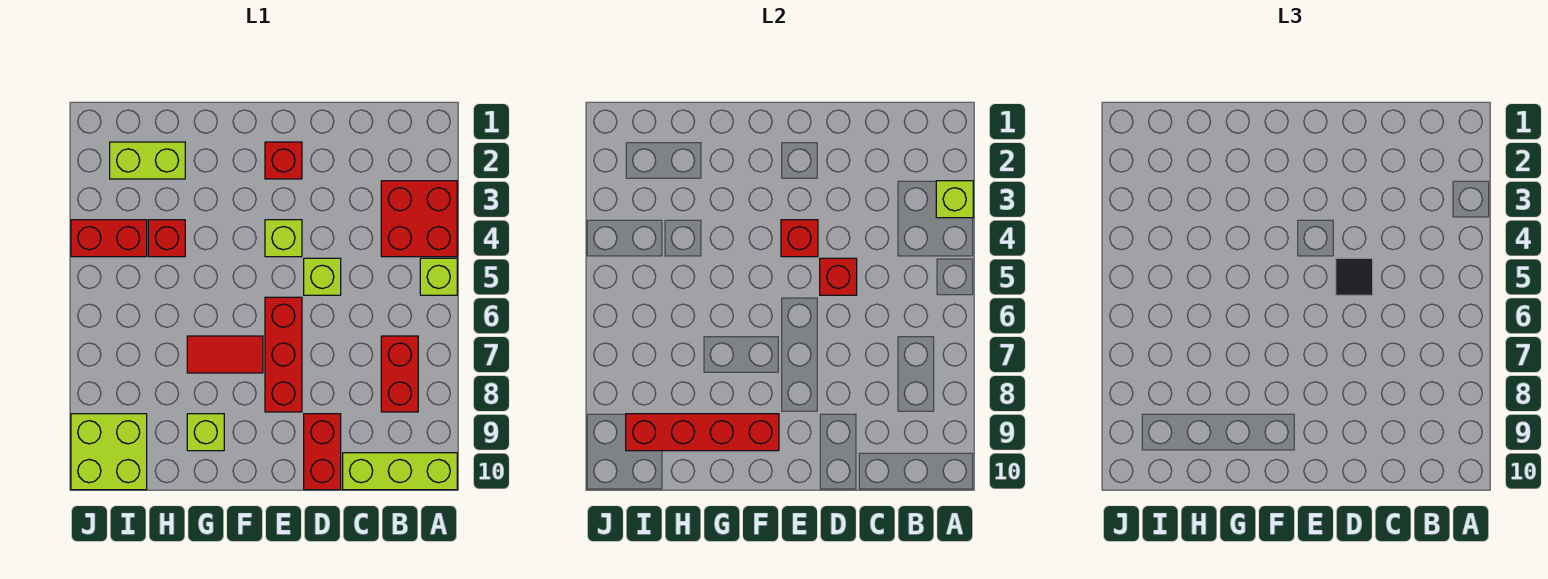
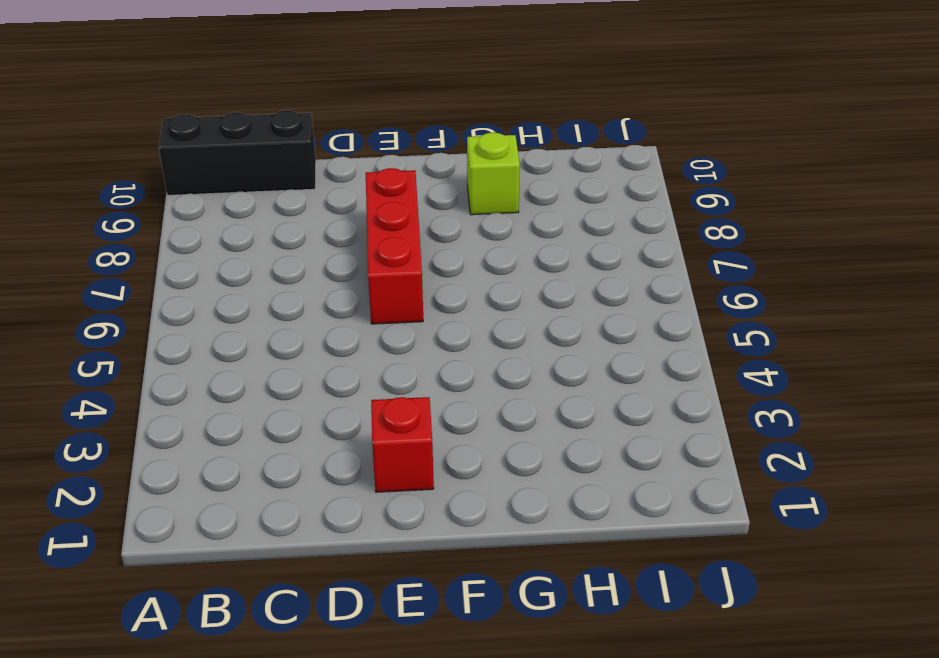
black 1x3 brick [159,110,316,195] -> lime 1x3 brick [343,453,457,490]
none -> red 2x2 brick [381,181,457,257]
none -> lime 1x1 brick [420,258,457,295]
none -> red 1x2 brick [381,336,418,412]

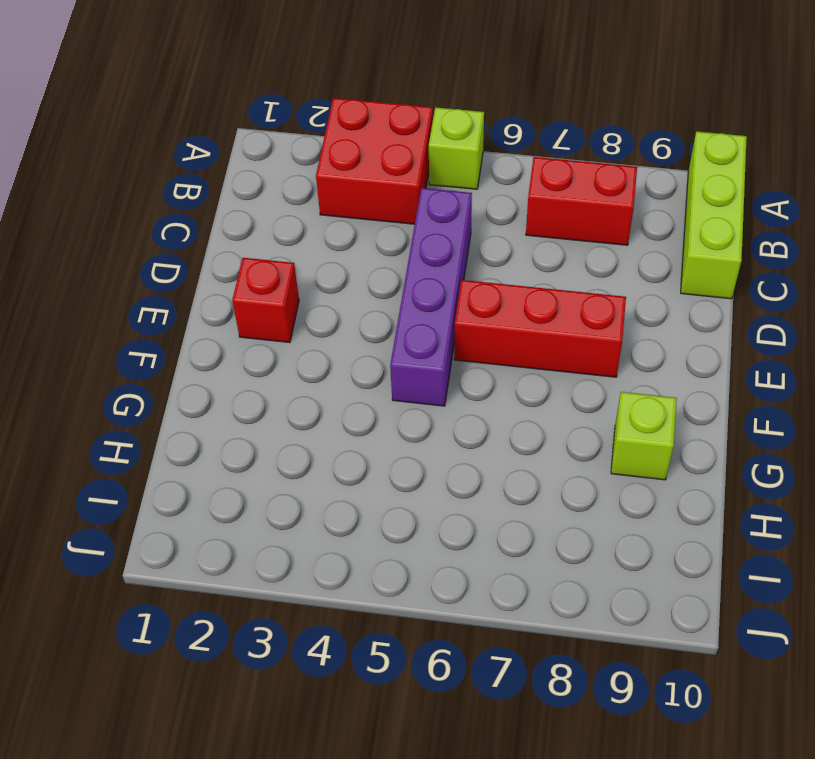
purple 1x4 brick [390,188,472,406] -> lime 1x1 brick [304,258,341,295]
none -> red 1x2 brick [304,414,341,490]
none -> lime 1x1 brick [265,220,302,257]
none -> red 1x2 tile [187,336,263,373]

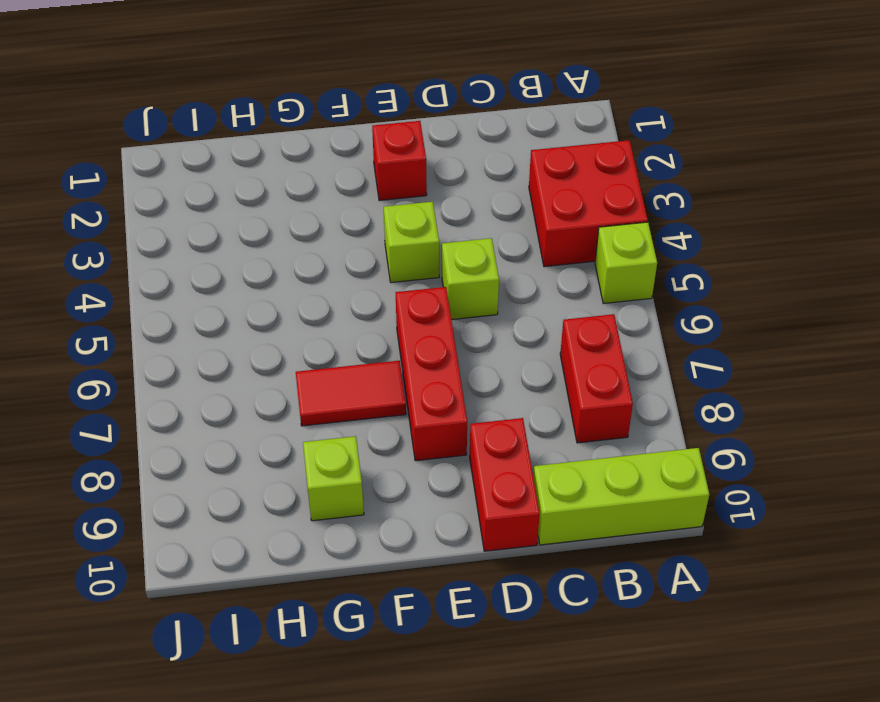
none -> lime 1x2 brick [110,142,185,179]
none -> red 1x1 brick [148,220,185,257]
none -> red 1x2 brick [71,220,147,257]

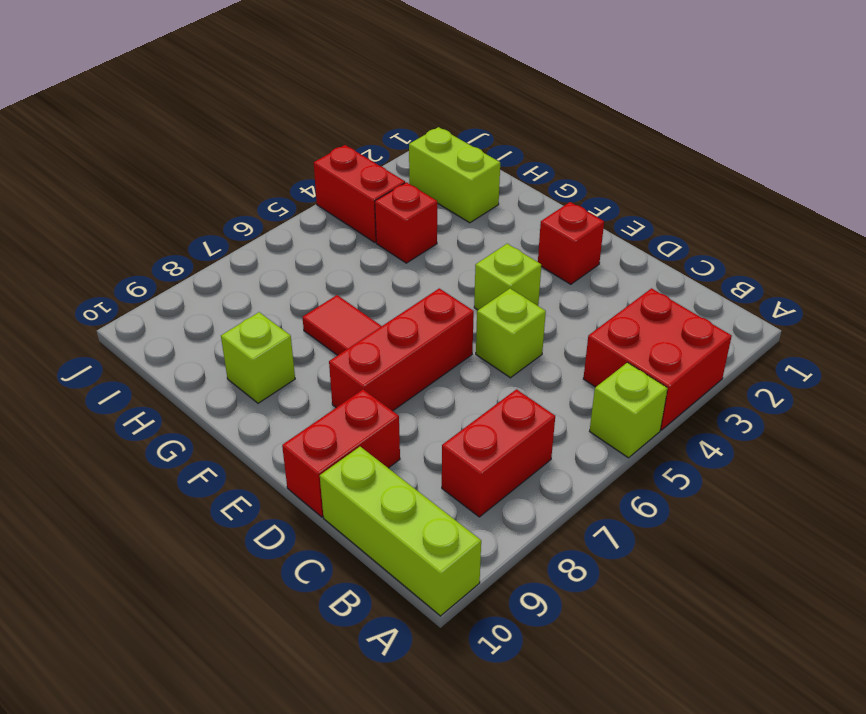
none -> lime 2x2 brick [71,414,147,490]
none -> lime 1x1 brick [936,181,973,218]
none -> red 1x1 brick [820,258,857,295]

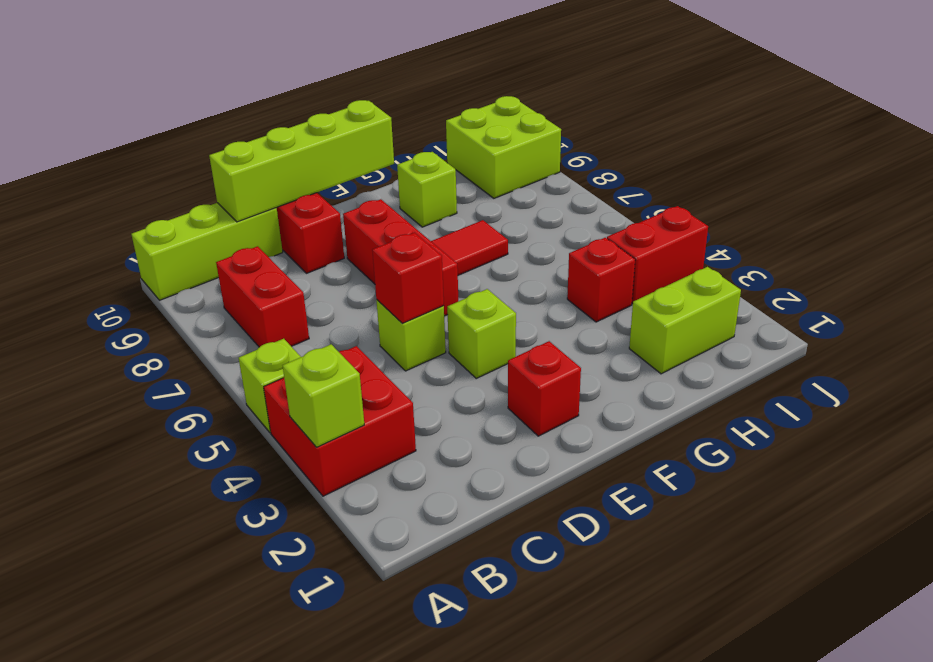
lime 1x4 brick [209,100,394,222] -> none
none -> red 1x1 brick [781,220,818,257]
none -> red 1x4 brick [626,414,779,451]
none -> black 1x1 tile [1336,258,1373,295]

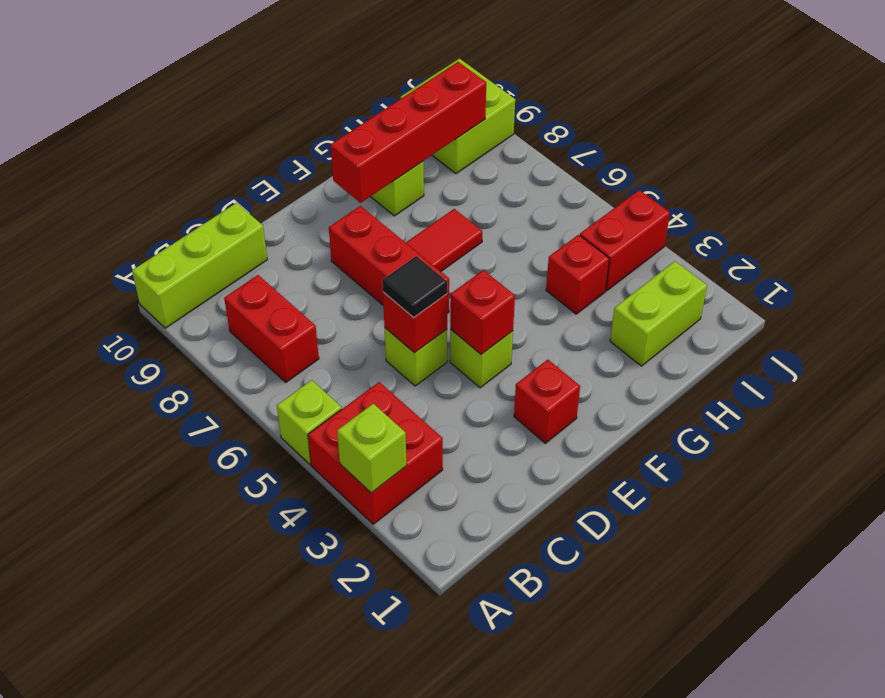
none -> red 1x2 brick [304,414,341,490]

